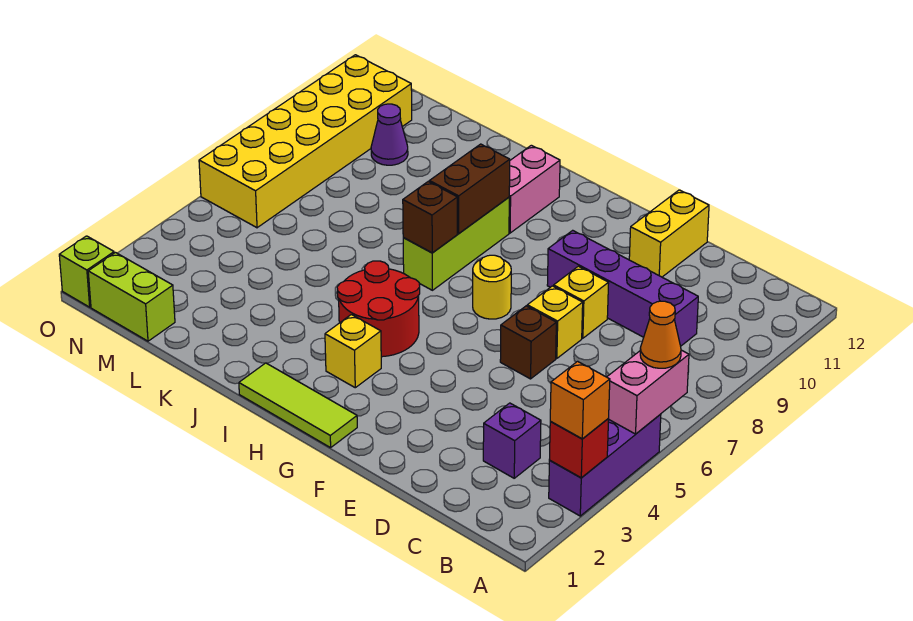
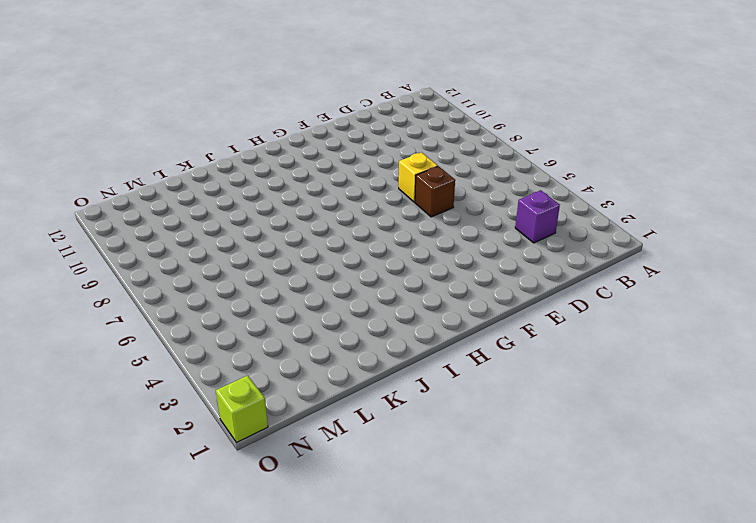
none -> purple 1x3 brick [549,414,661,516]
none -> purple 1x4 brick [547,230,698,346]
none -> yellow 1x1 brick [554,266,609,338]

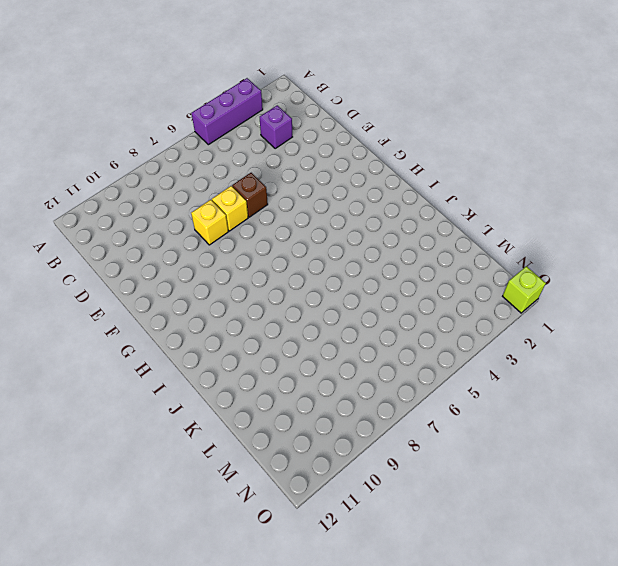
none -> purple 1x4 brick [547,230,698,346]
none -> yellow 1x2 brick [629,190,709,277]
none -> lime 1x3 tile [239,363,357,448]

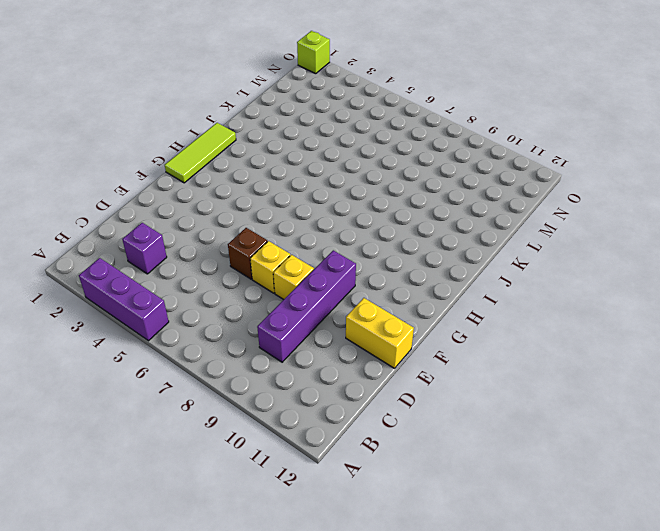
none -> yellow 1x1 round brick [473,255,511,319]
none -> yellow 1x1 brick [325,315,381,388]
none -> red 2x2 round brick [337,261,420,357]

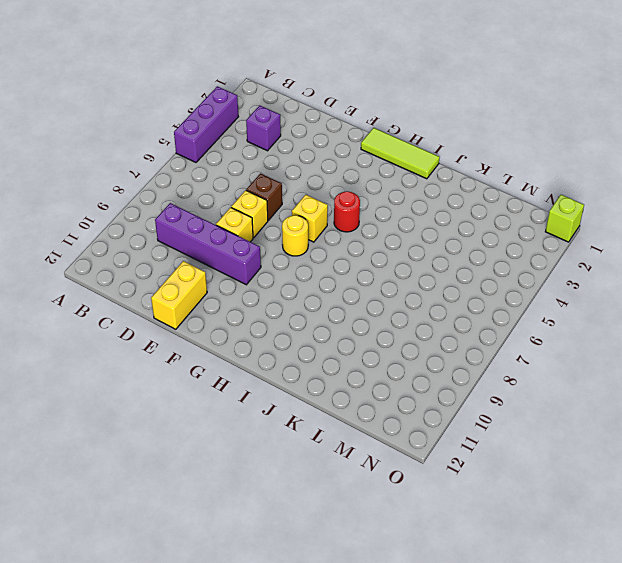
yellow 1x1 brick [292,195,328,242] -> yellow 1x1 brick moved to [325,315,381,388]
red 1x1 round brick [334,191,360,232] -> red 2x2 round brick [337,261,420,357]
none -> lime 1x3 brick [403,197,509,290]
none -> pink 1x2 brick [509,145,560,233]
none -> lime 1x2 brick [88,253,175,341]

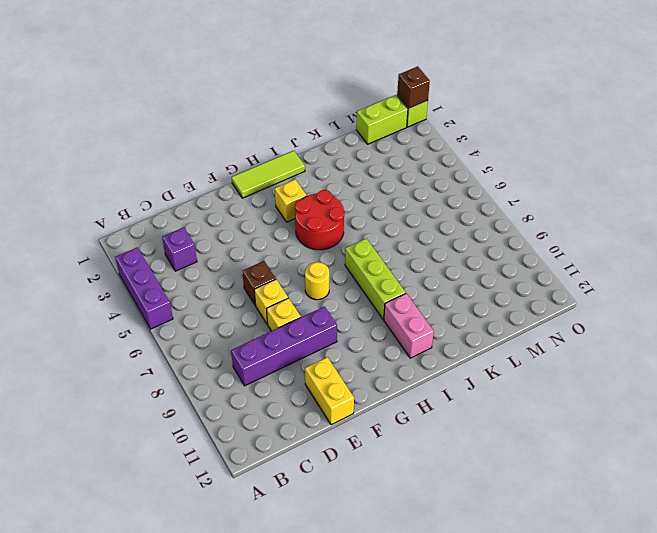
brown 1x1 brick [397,66,430,108] -> brown 1x1 brick moved to [403,182,457,253]
none -> purple 1x1 cone [371,104,408,165]
none -> yellow 2x6 brick [199,55,412,228]
none -> red 1x1 brick [549,419,609,478]

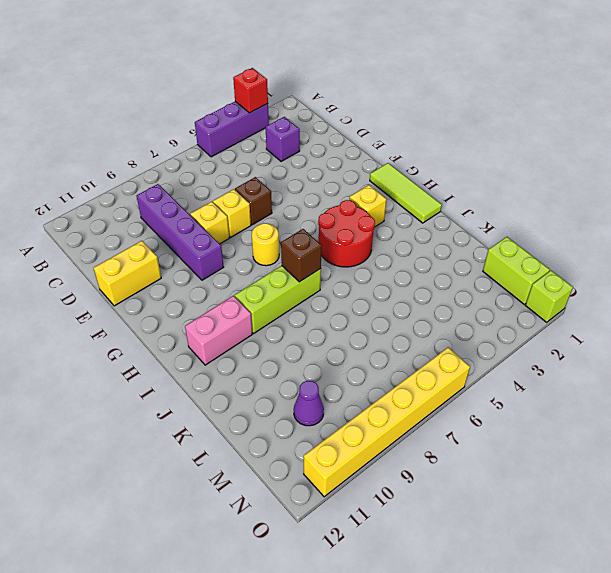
yellow 1x6 brick [304,347,470,497] -> yellow 2x6 brick [199,55,412,228]
none -> pink 1x2 brick [607,350,689,434]
none -> brown 1x2 brick [429,144,510,233]
none -> orange 1x1 brick [550,361,610,439]

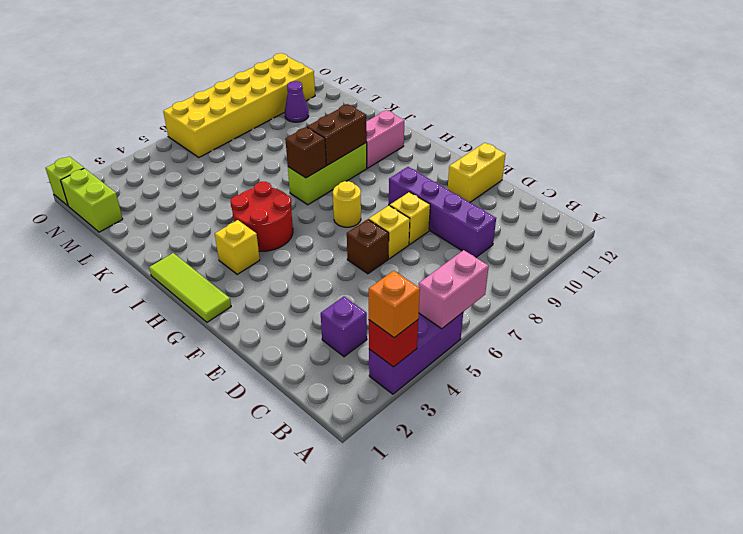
none -> orange 1x1 cone [640,301,681,368]

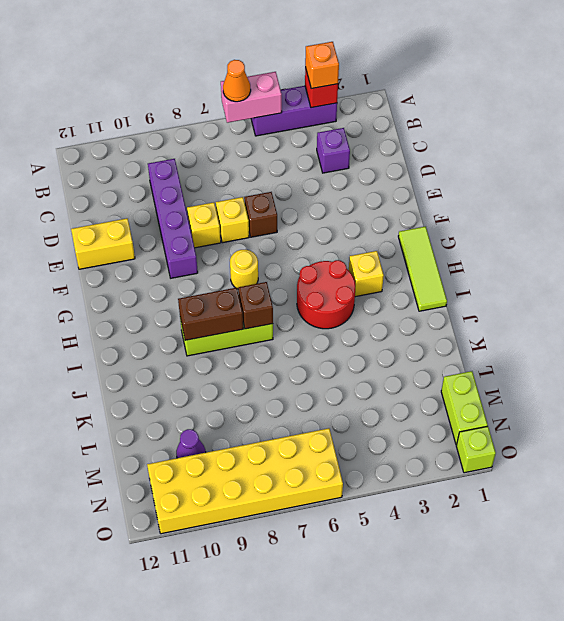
none -> pink 1x2 brick [509,145,560,233]

